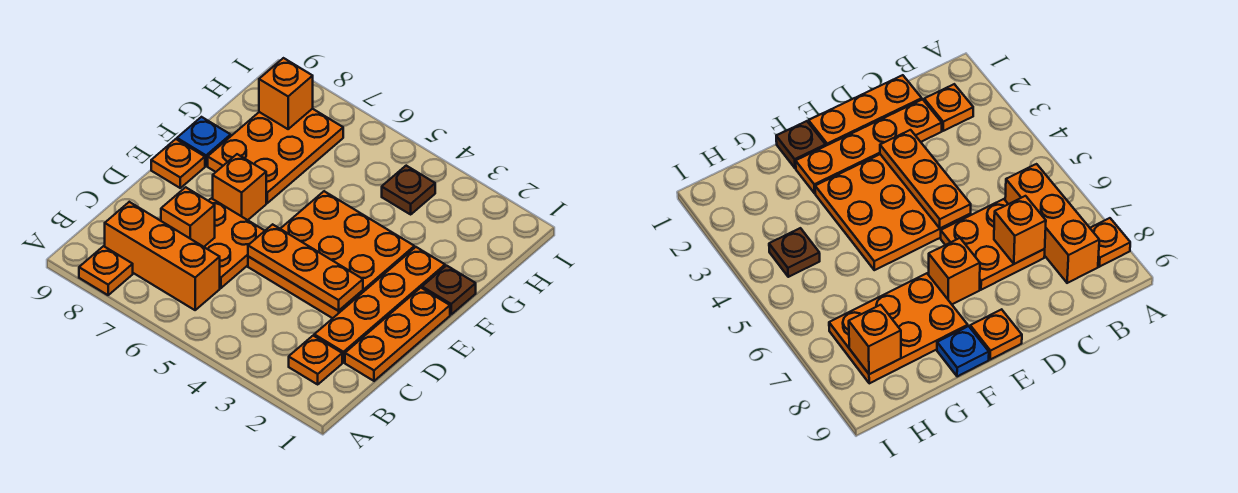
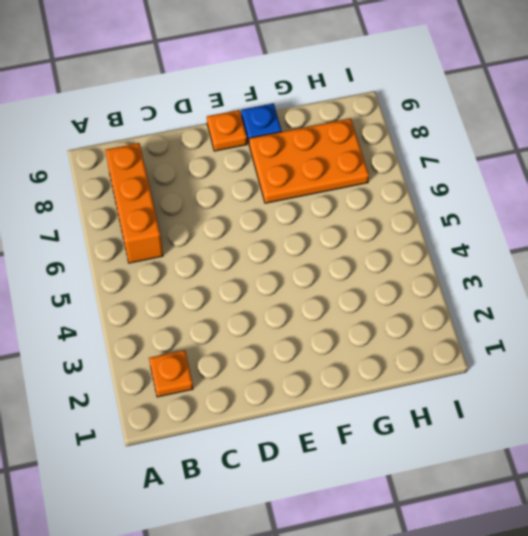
none -> orange 1x1 plate [79,246,133,295]
none -> orange 1x3 plate [345,288,450,381]
none -> orange 1x4 plate [314,247,445,362]

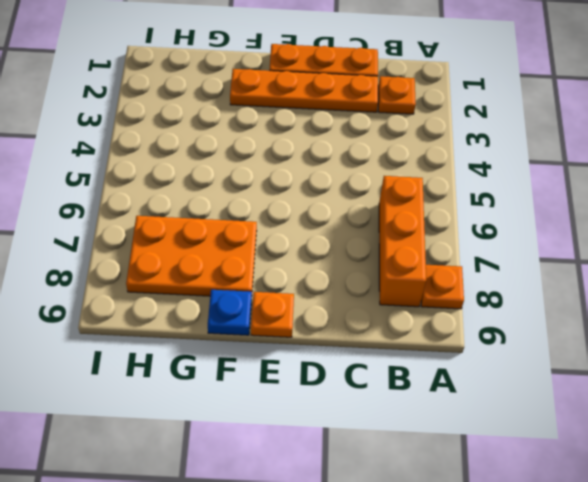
none -> orange 2x2 plate [205,198,265,288]
none -> orange 3x3 plate [248,191,414,318]
none -> orange 1x1 brick [213,154,266,220]

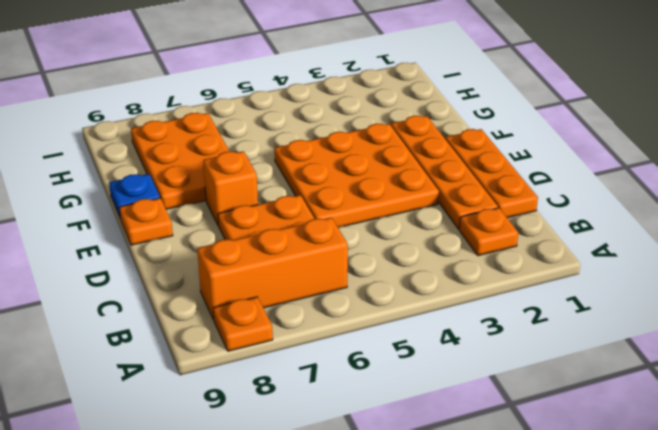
none -> brown 1x1 plate [422,266,476,314]
none -> brown 1x1 plate [382,166,435,214]
none -> orange 1x1 brick [161,187,215,247]

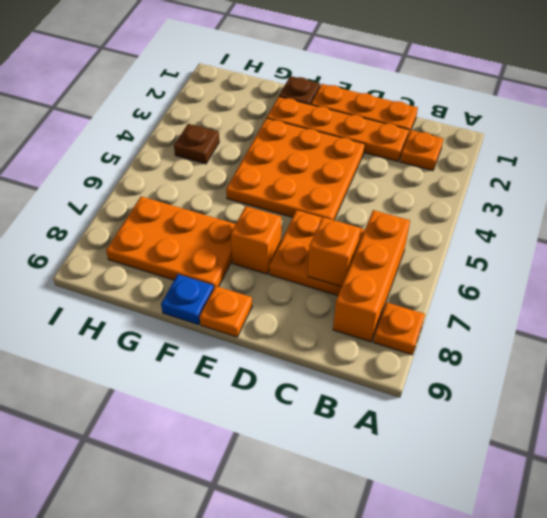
none -> orange 1x3 plate [248,224,363,311]
none -> orange 1x1 brick [259,58,313,129]

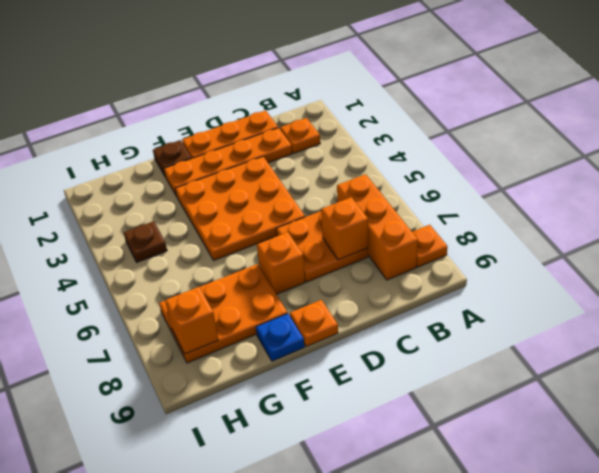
none -> orange 1x3 plate [248,224,363,311]

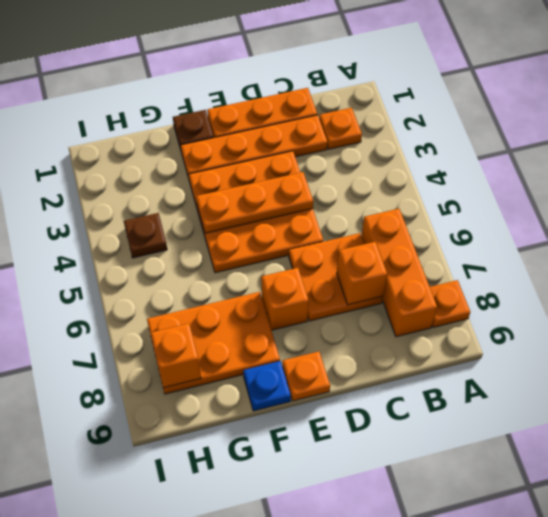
orange 1x3 plate [196,172,313,233] -> orange 1x3 plate turned to [248,224,363,311]

